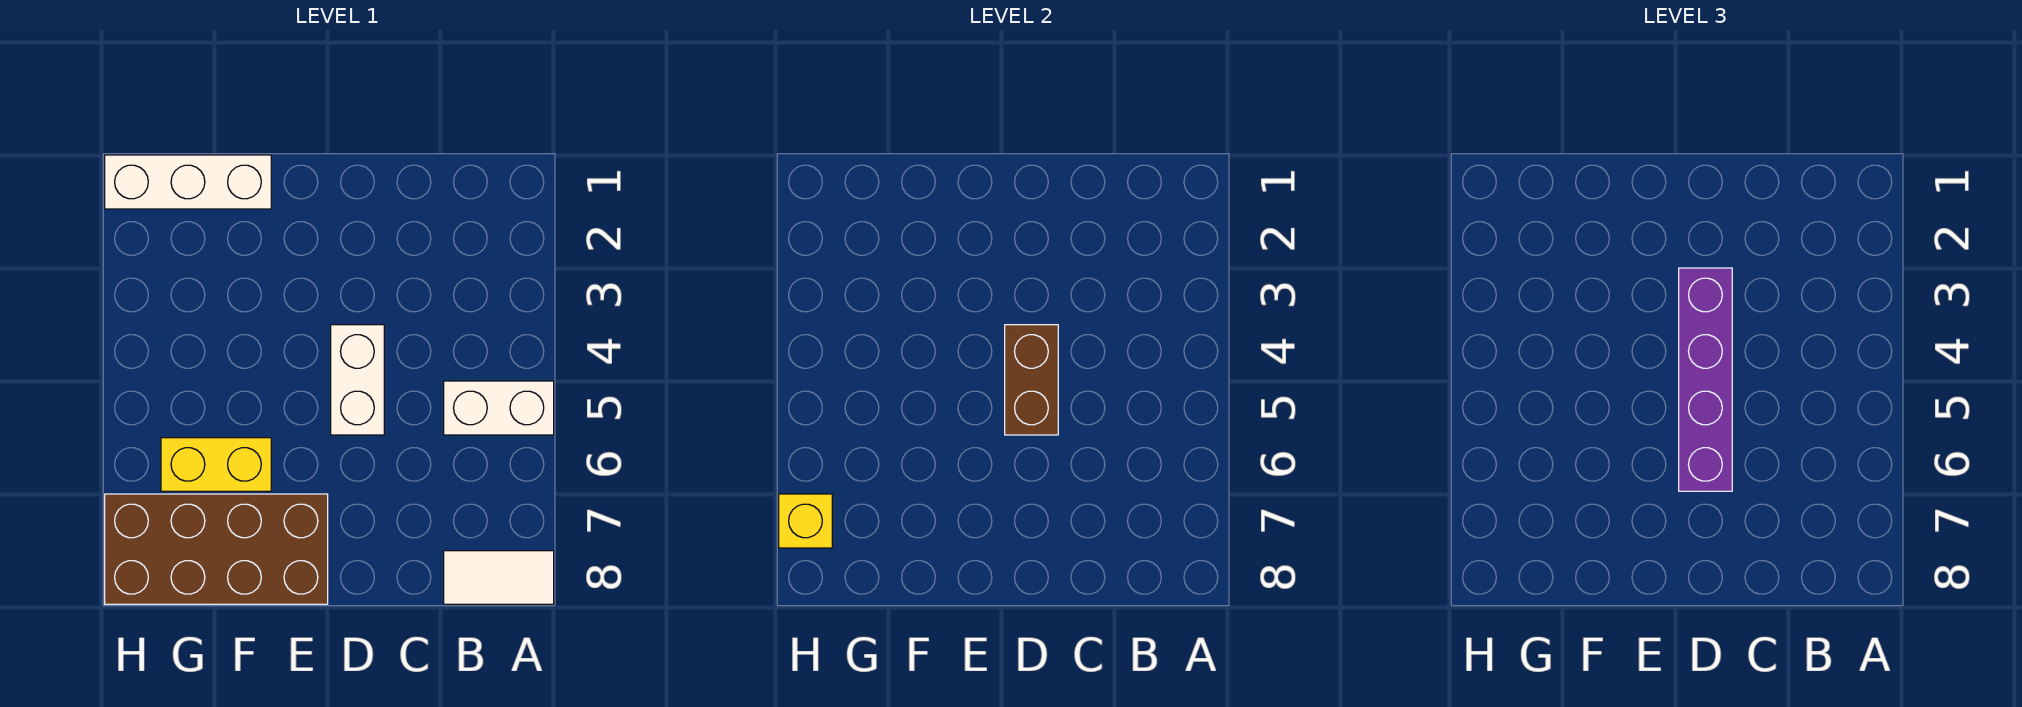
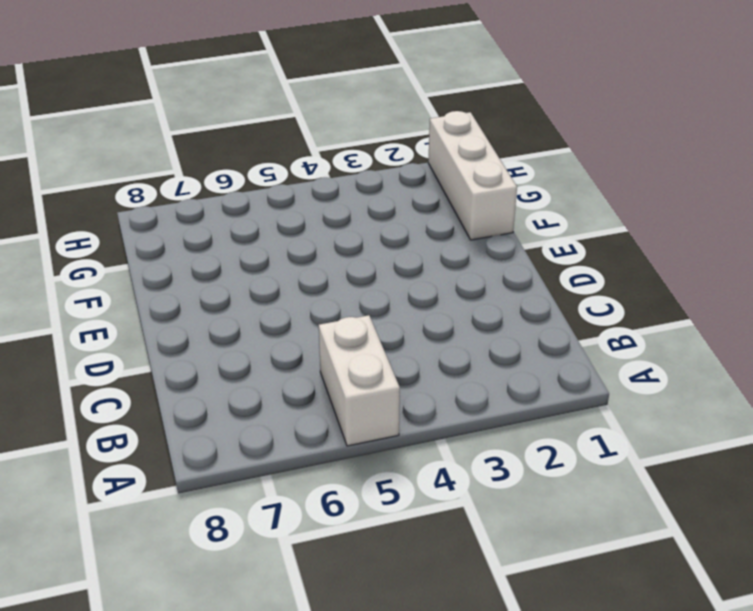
none -> white 1x2 tile [444,551,554,604]
none -> white 1x2 brick [331,325,384,435]

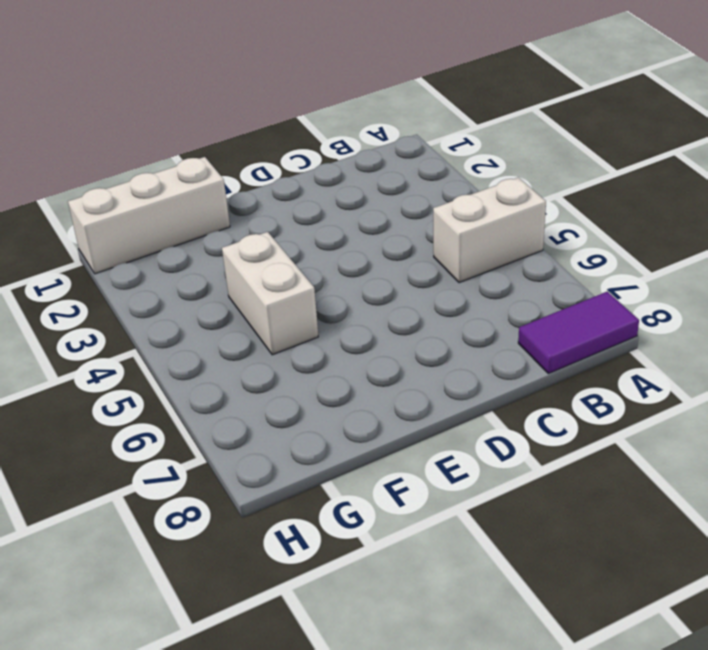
purple 1x2 tile [518,292,639,374] -> white 1x2 tile [444,551,554,604]
white 1x2 brick [222,232,318,355] -> white 1x2 brick moved to [331,325,384,435]
none -> brown 2x4 brick [105,494,328,604]
none -> yellow 1x2 brick [161,438,271,491]

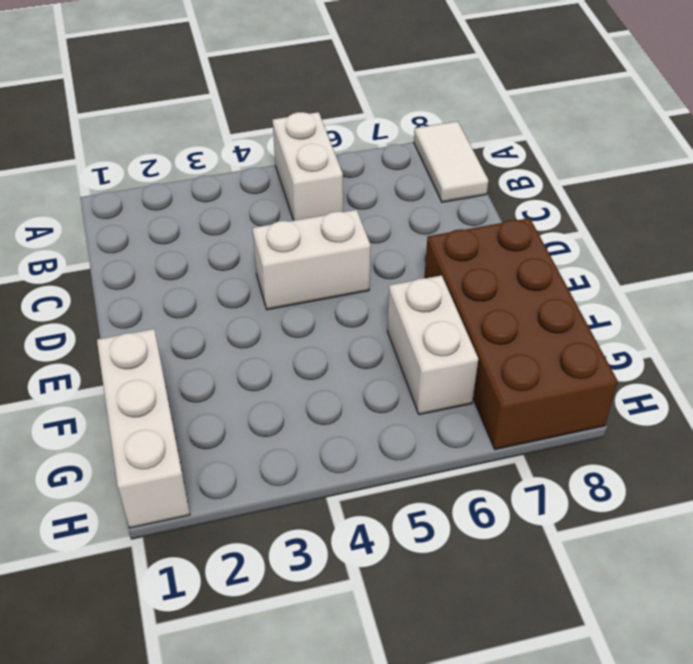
white 1x2 brick [387,275,478,415] -> yellow 1x2 brick [161,438,271,491]
none -> brown 1x2 brick [1005,325,1058,435]
none -> yellow 1x1 brick [779,494,832,548]

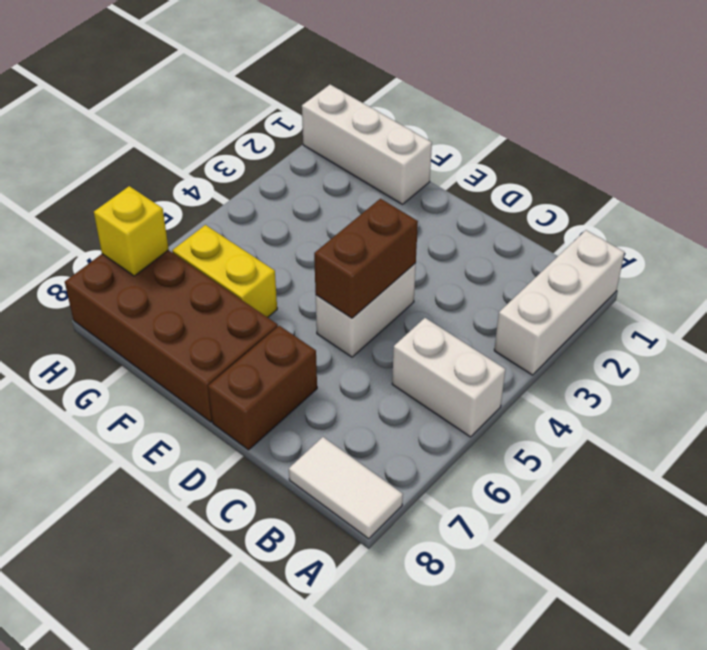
white 1x3 brick [494,230,625,375] -> none
brown 1x2 brick [208,326,317,450] -> none
none -> purple 1x4 brick [1679,268,1732,491]

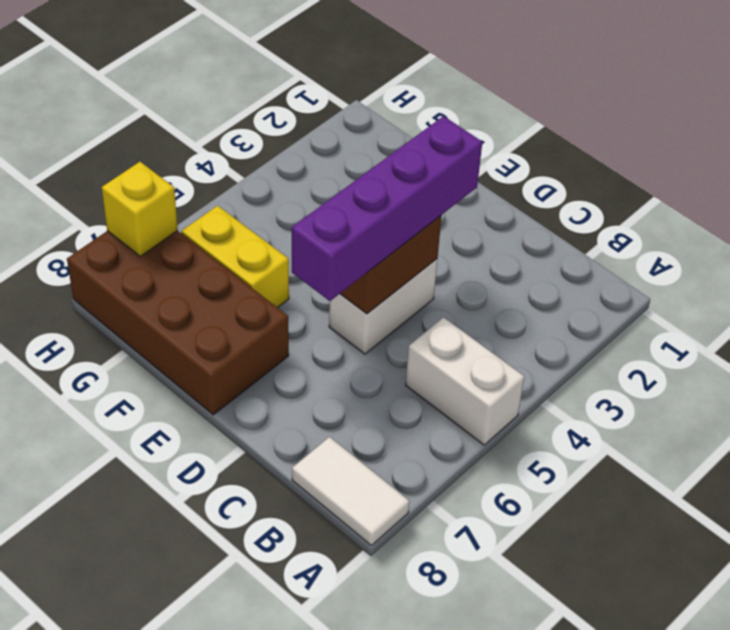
none -> white 1x3 brick [105,155,271,209]

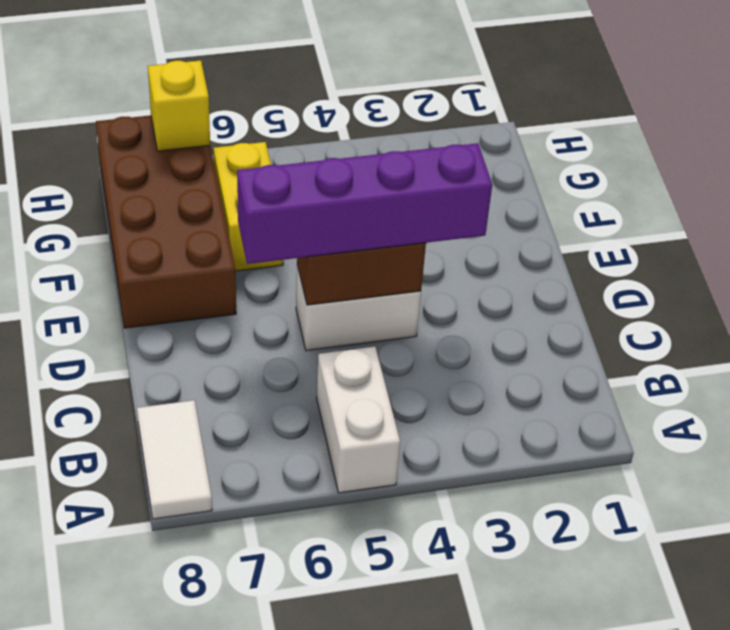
none -> white 1x3 brick [105,155,271,209]

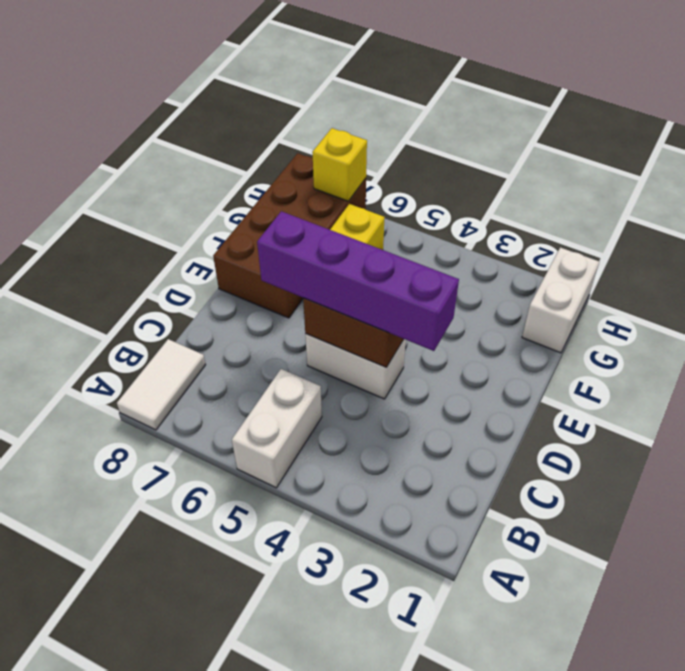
white 1x2 brick [522,247,599,353] -> white 1x3 brick [105,155,271,209]

